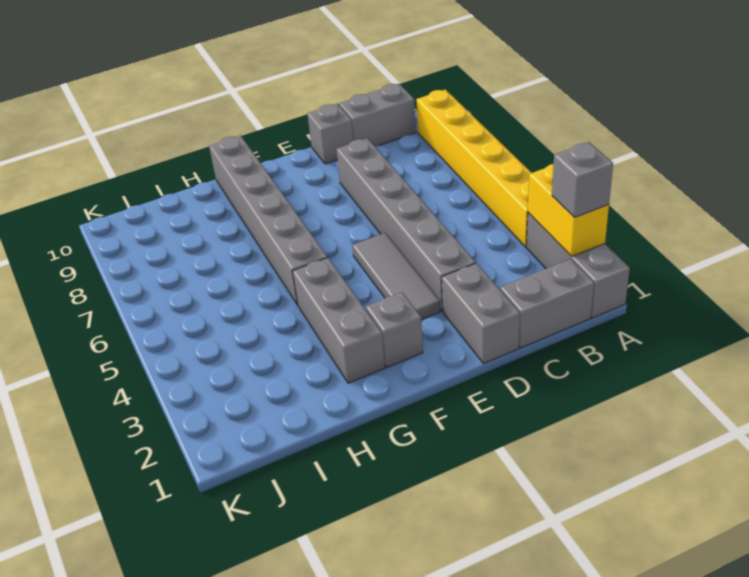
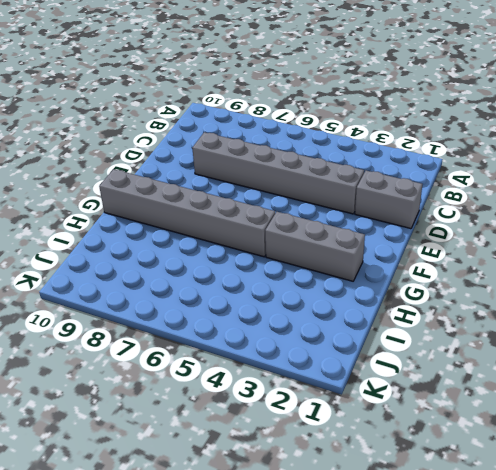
none -> grey 1x3 brick [527,213,630,318]
none -> yellow 1x6 brick [416,89,531,247]
none -> grey 1x2 brick [500,259,594,348]

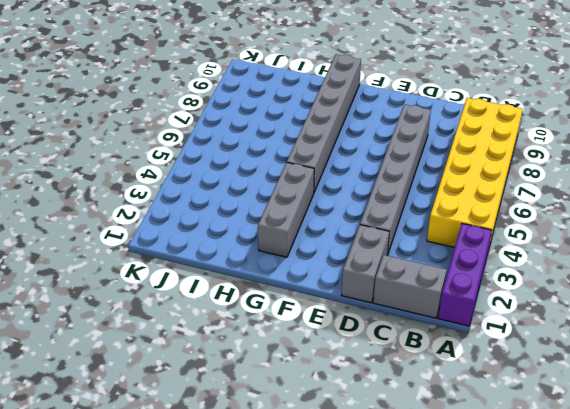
purple 1x3 brick [438,224,492,326] -> grey 1x3 brick [527,213,630,318]
yellow 2x6 brick [427,98,523,250] -> yellow 1x6 brick [416,89,531,247]
none -> grey 1x2 brick [339,84,416,146]
none -> grey 1x1 brick [307,104,353,164]
none -> grey 1x3 tile [352,233,440,320]

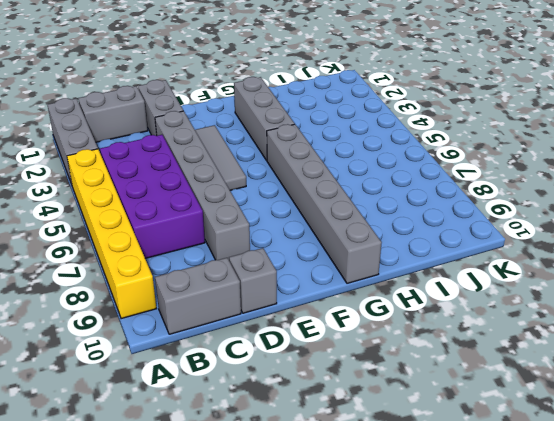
purple 2x4 brick [100,135,205,258] -> none
none -> grey 1x1 brick [366,292,423,367]
none -> yellow 1x2 brick [528,164,609,256]
none -> grey 1x1 brick [552,142,613,217]

